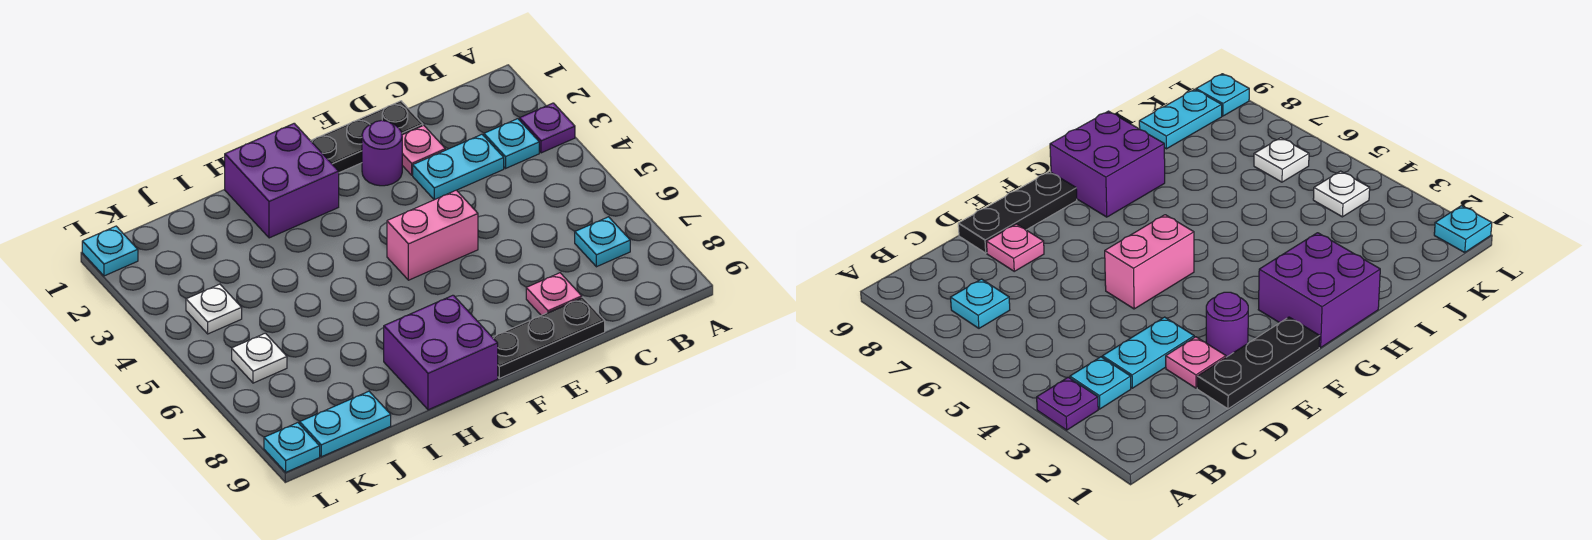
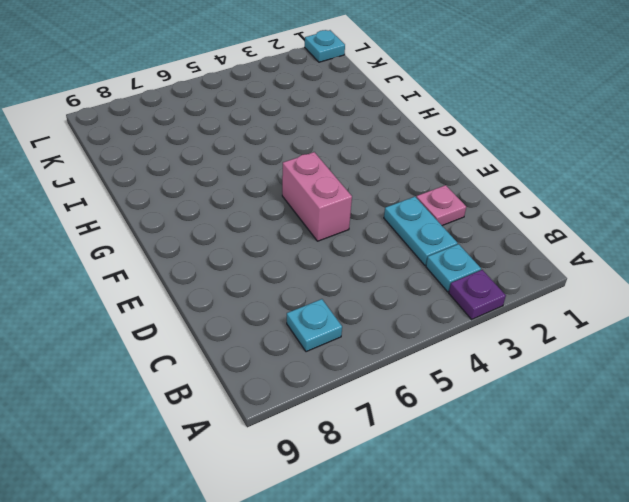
none -> black 1x3 plate [311,101,423,173]
none -> pink 1x1 plate [526,273,582,315]
none -> black 1x3 plate [493,297,605,378]

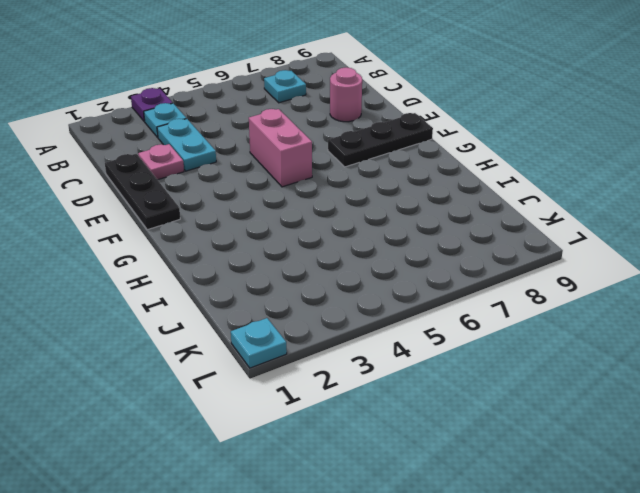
pink 1x1 round brick [330,67,362,122] -> pink 1x1 plate [526,273,582,315]
black 1x3 plate [328,113,433,167] -> black 1x3 plate turned to [493,297,605,378]
none -> purple 1x1 round brick [362,120,402,186]
none -> purple 2x2 brick [225,123,339,238]
none -> purple 2x2 brick [384,295,498,410]

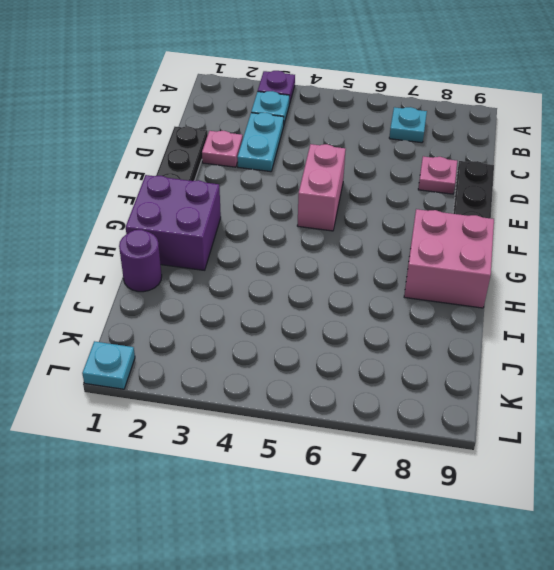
pink 2x2 brick [404,209,494,308] -> purple 2x2 brick [384,295,498,410]
purple 1x1 round brick [119,230,162,292] -> purple 1x1 round brick moved to [362,120,402,186]
none -> cyan 1x2 plate [300,391,391,457]
none -> white 1x1 plate [186,284,242,334]
none -> white 1x1 plate [232,333,287,383]

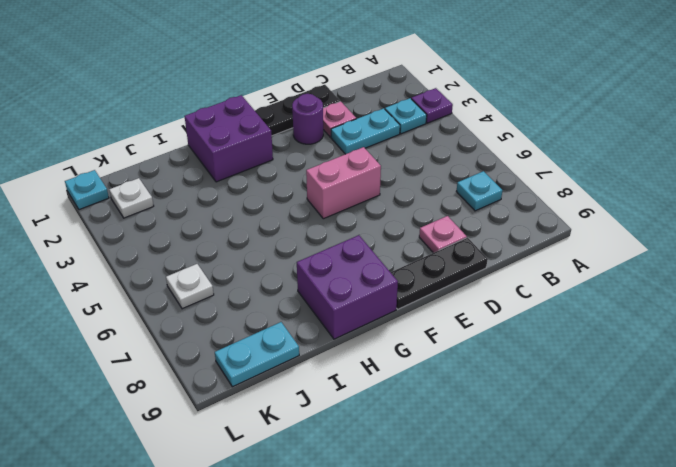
white 1x1 plate [109,178,154,218] -> white 1x1 plate moved to [186,284,242,334]
none -> cyan 1x1 plate [264,423,320,472]

